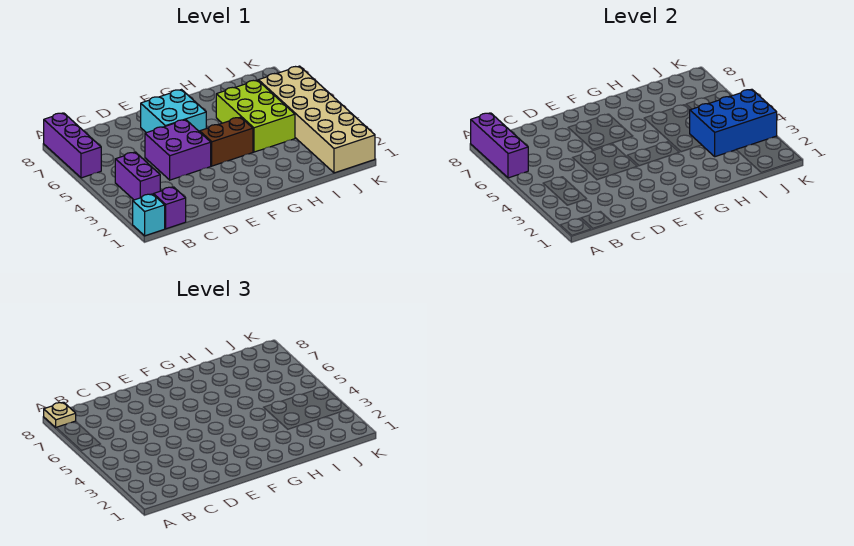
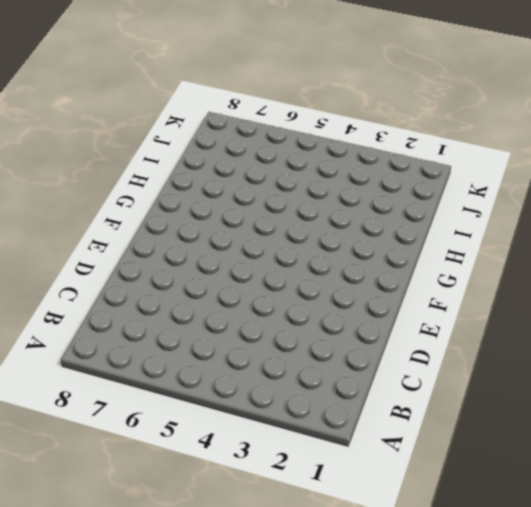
none -> cyan 1x1 brick [133,194,165,236]
none -> purple 1x3 brick [44,113,101,178]
none -> purple 1x1 brick [154,187,186,229]

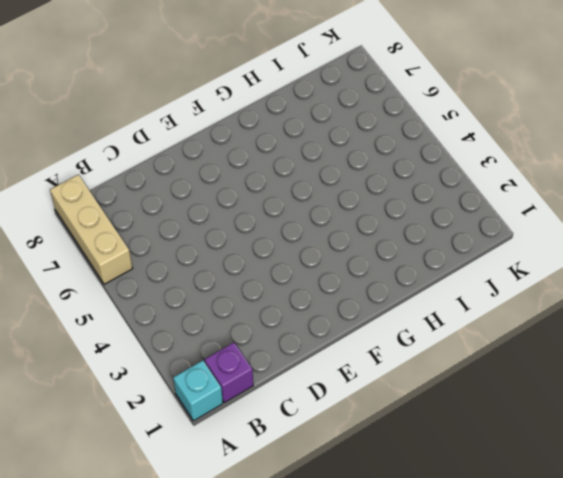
tan 1x3 brick [50,174,133,284] -> purple 1x3 brick [44,113,101,178]
none -> purple 1x2 brick [115,152,160,200]
none -> purple 2x2 brick [145,120,211,180]
none -> cyan 2x2 brick [141,90,206,133]

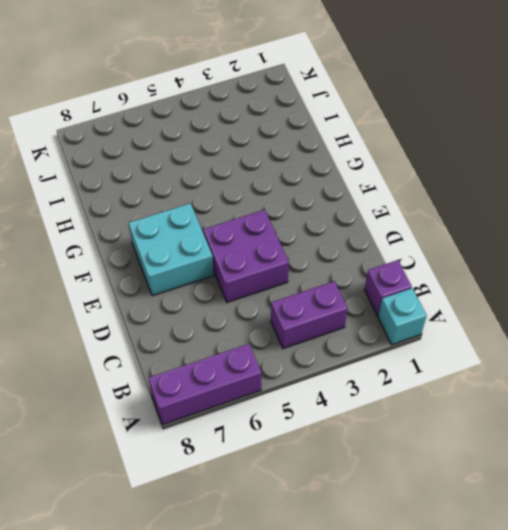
none -> brown 1x2 brick [200,117,253,166]
none -> lime 2x3 brick [216,80,295,152]
none -> tan 2x6 brick [258,66,375,173]

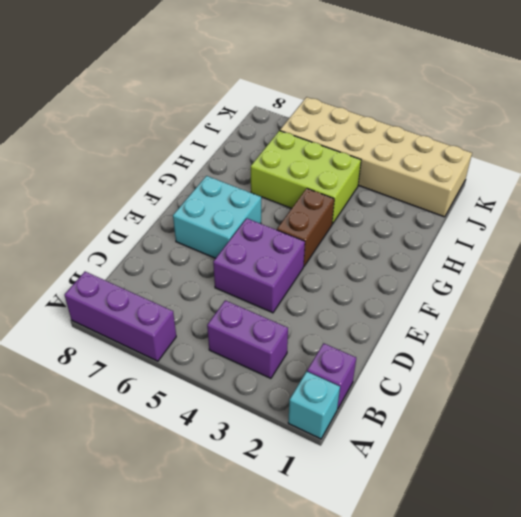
none -> purple 1x3 brick [471,113,528,178]
none -> blue 2x3 brick [690,89,777,157]
none -> tan 1x1 plate [44,402,76,427]

